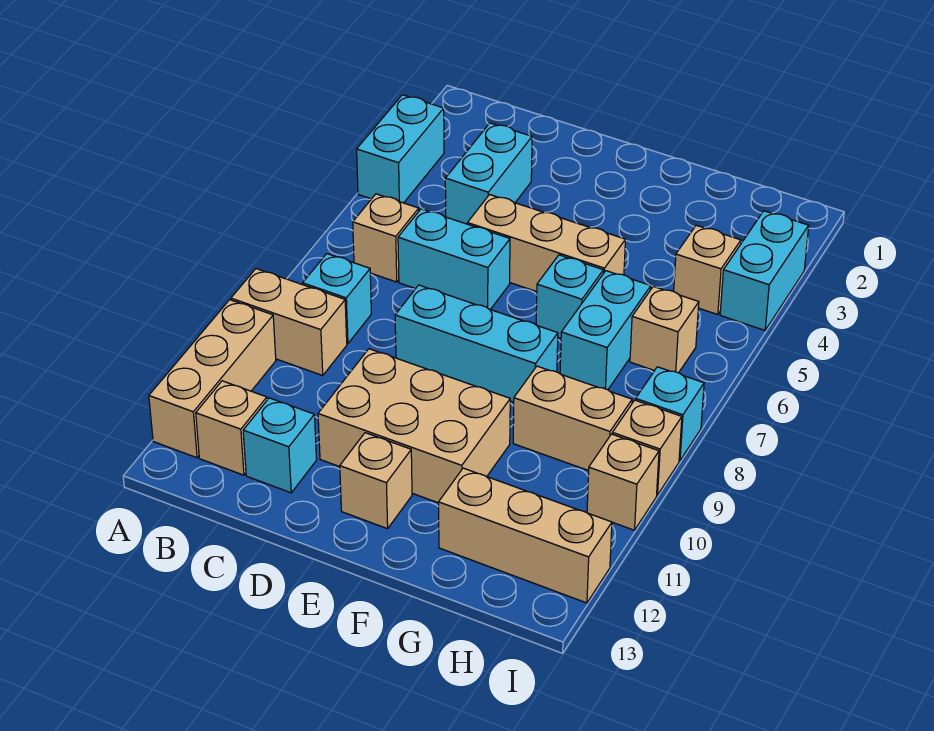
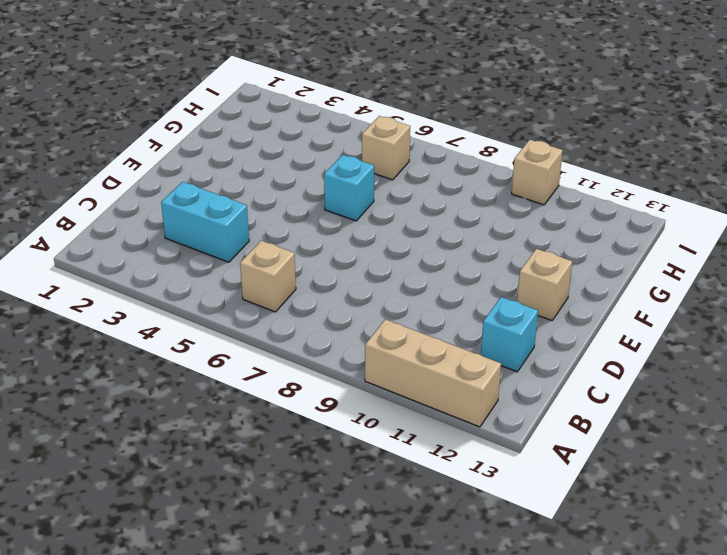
none -> cyan 1x2 brick [357,95,444,203]
none -> tan 1x2 brick [231,269,347,375]
none -> cyan 1x1 brick [303,254,371,344]

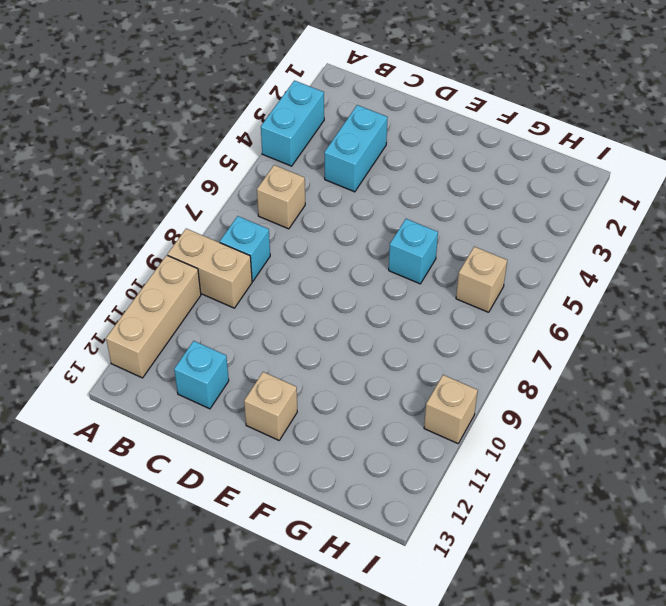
none -> tan 1x1 brick [196,381,267,475]
none -> cyan 1x2 brick [398,209,510,309]
none -> tan 1x3 brick [467,195,625,292]

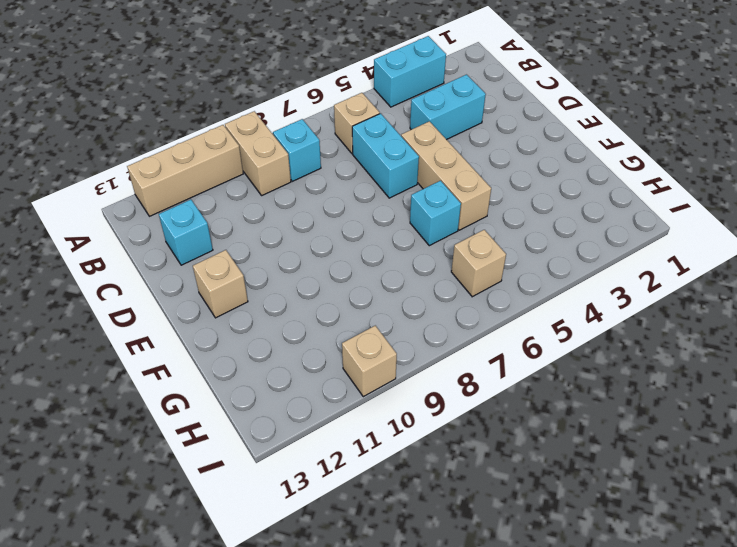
none -> tan 1x1 brick [196,381,267,475]
none -> cyan 1x3 brick [395,285,558,402]
none -> tan 2x3 brick [318,349,510,503]

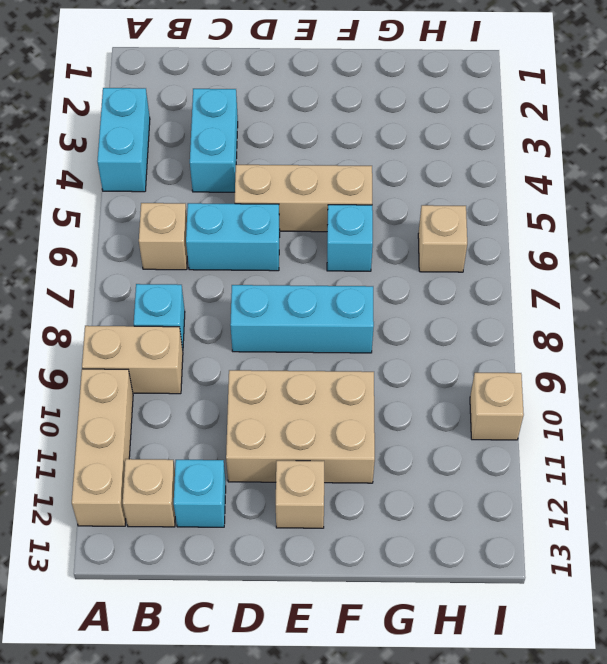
none -> cyan 1x2 brick [560,271,651,390]
none -> tan 1x2 brick [513,366,632,471]
none -> tan 1x3 brick [439,468,612,603]

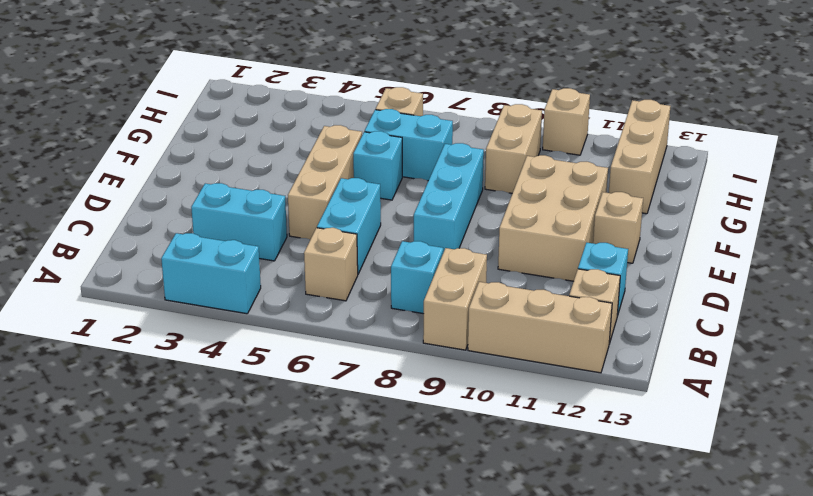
none -> tan 1x1 brick [674,225,741,315]
none -> cyan 1x2 brick [720,211,809,330]
none -> cyan 1x1 brick [636,367,704,461]

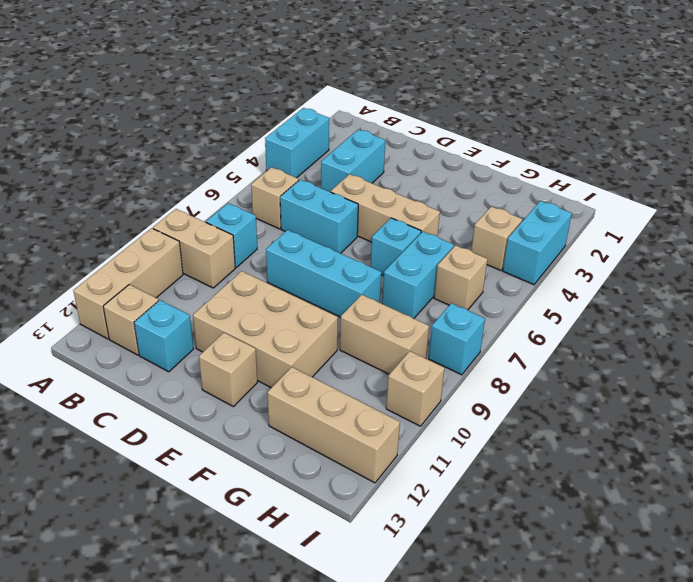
none -> tan 1x1 brick [612,400,682,495]

